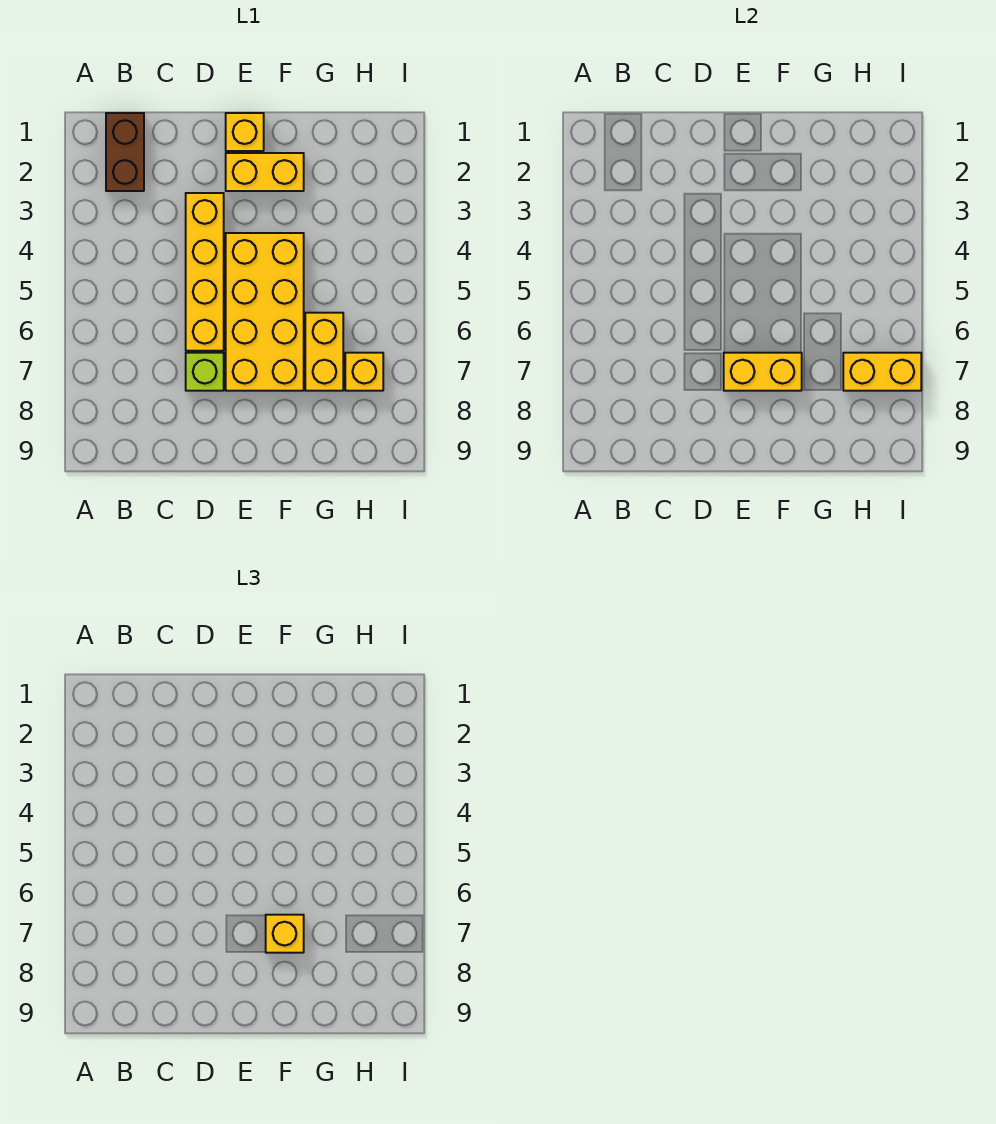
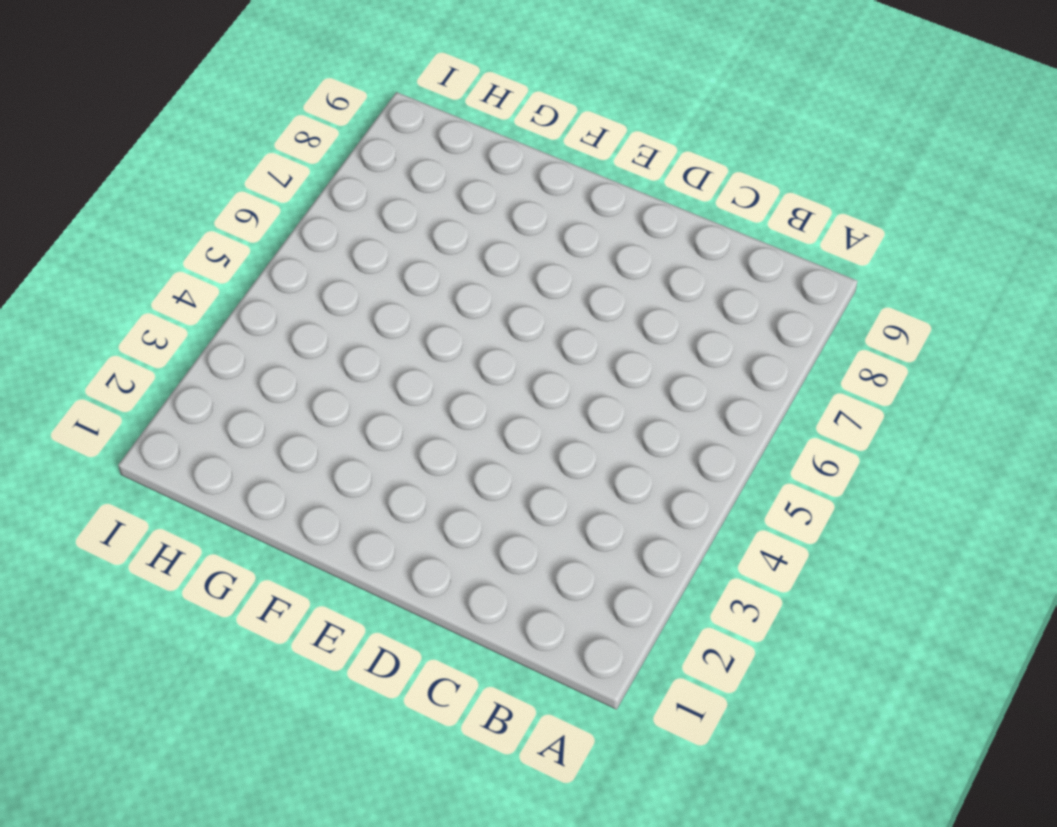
none -> brown 1x2 brick [106,113,144,191]
none -> yellow 1x4 brick [186,193,224,351]

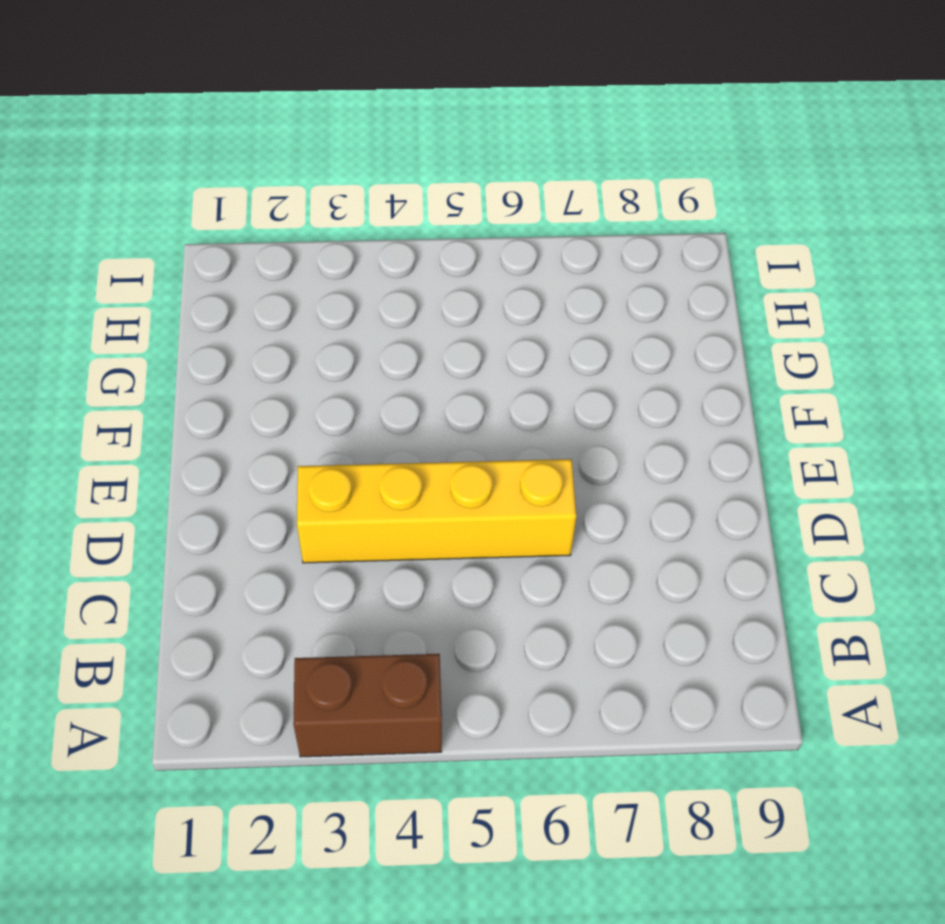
brown 1x2 brick [293,654,442,757] -> brown 1x2 brick moved to [106,113,144,191]
none -> lime 1x1 brick [186,353,224,391]
none -> yellow 1x1 brick [226,113,264,151]

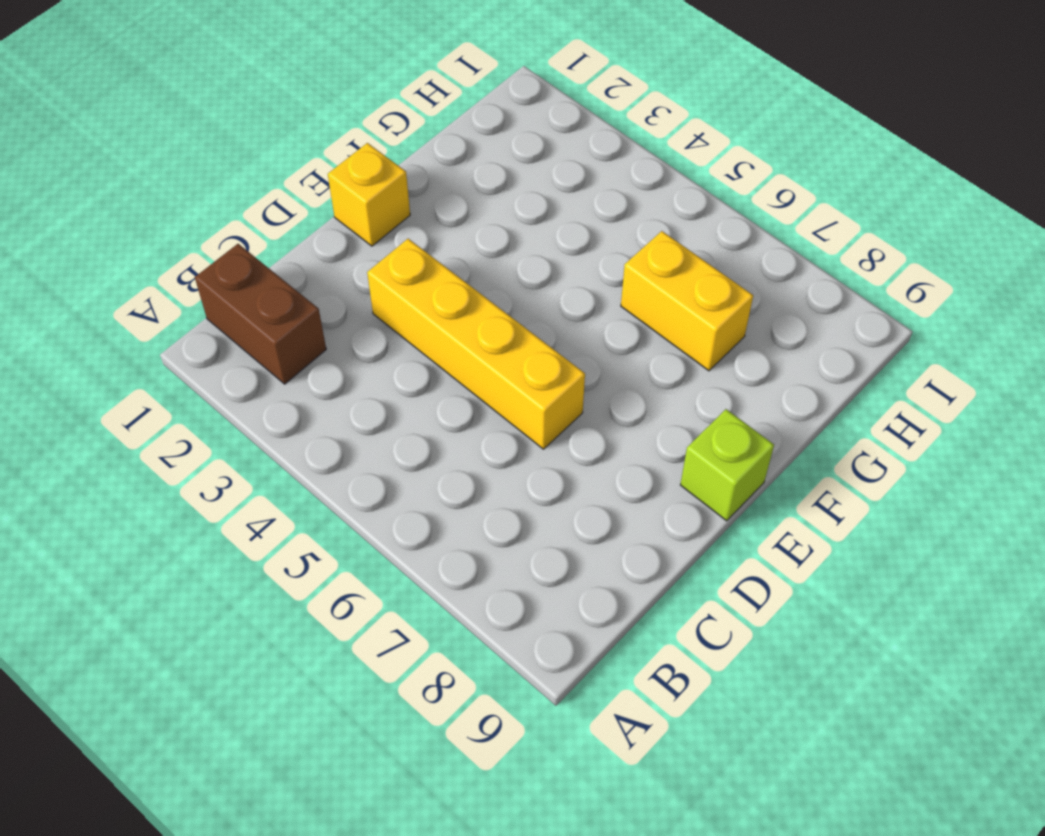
lime 1x1 brick [680,409,774,521] -> lime 1x1 brick moved to [186,353,224,391]
none -> yellow 1x2 brick [226,153,304,191]
none -> yellow 2x4 brick [226,233,304,391]

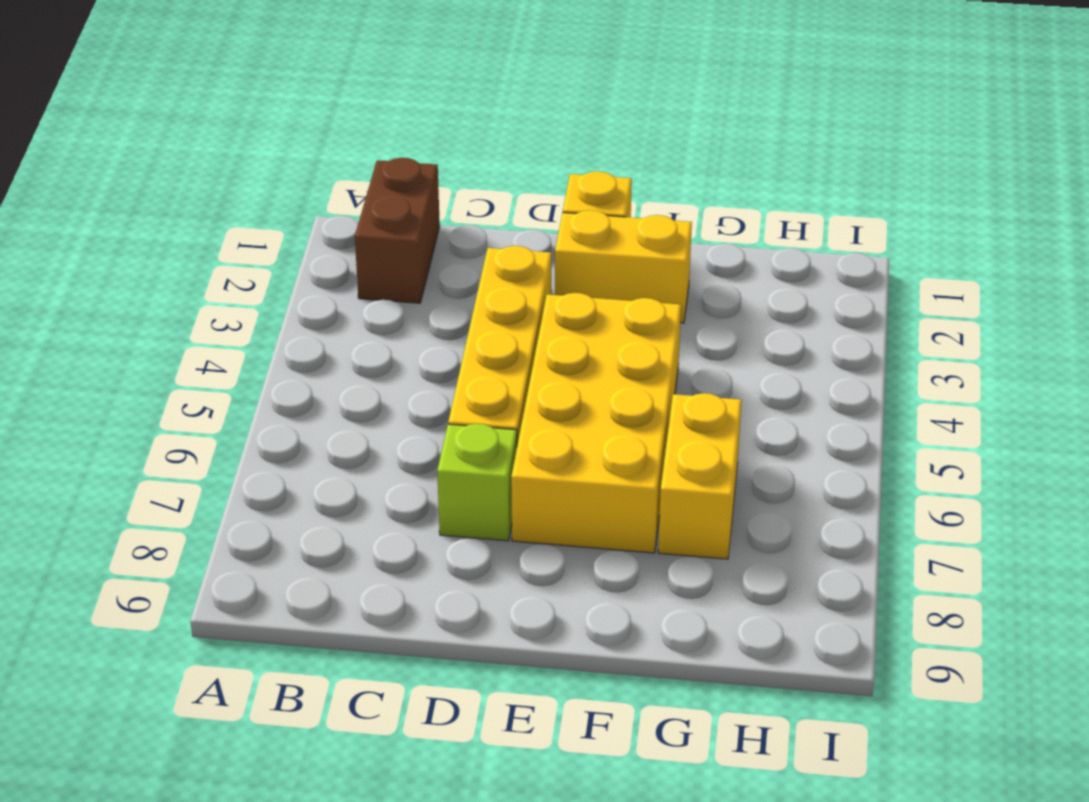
none -> yellow 1x1 brick [345,353,383,391]
none -> yellow 1x2 brick [724,353,802,391]

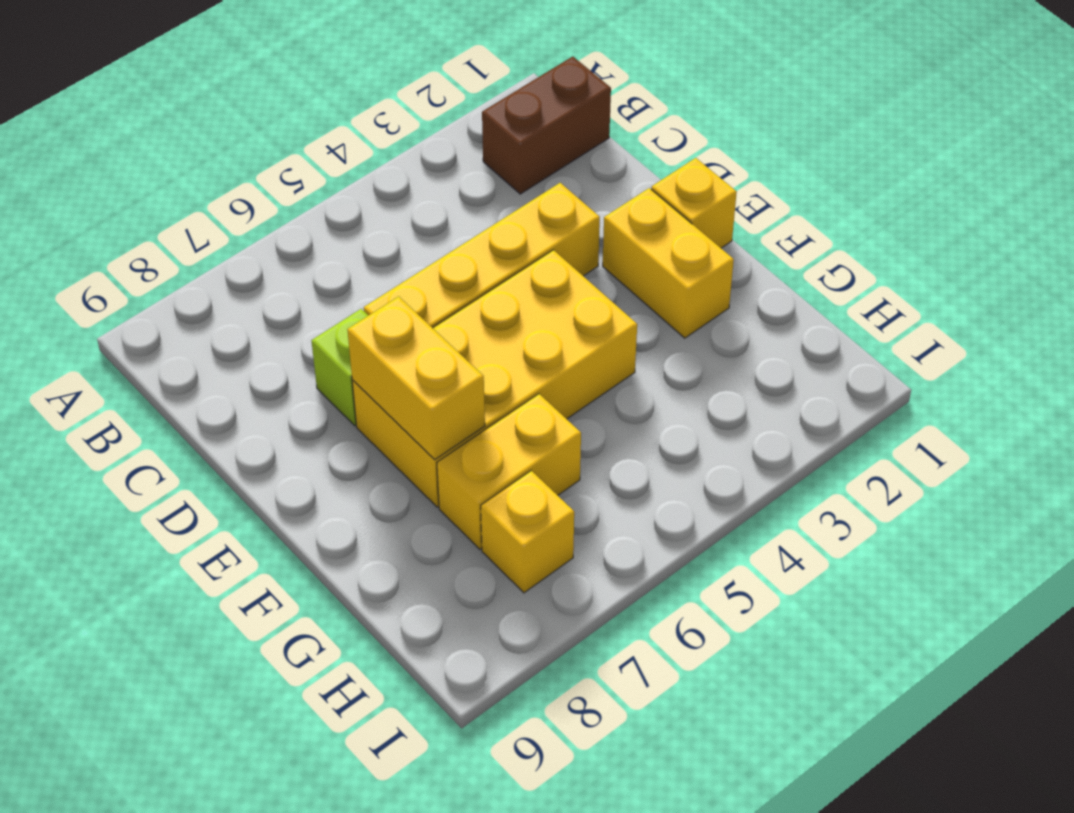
none -> yellow 1x2 brick [843,353,921,391]
none -> yellow 1x1 brick [266,915,304,953]

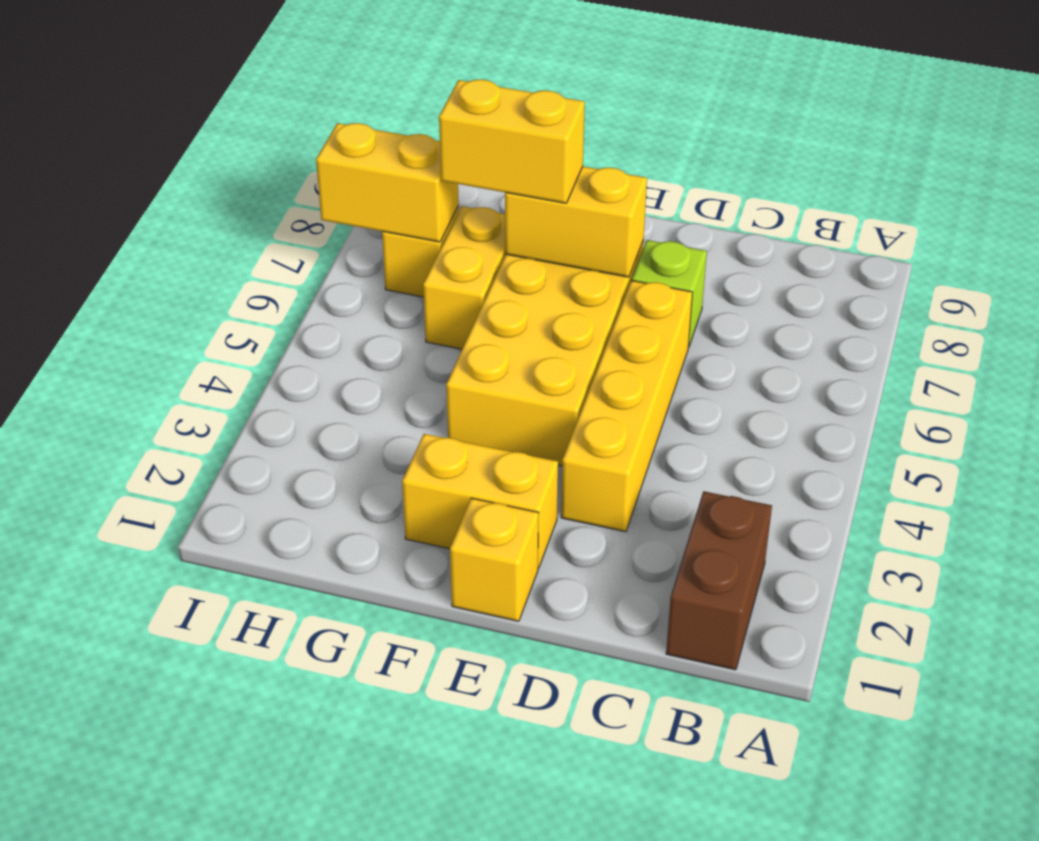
yellow 1x2 brick [439,79,585,203] -> yellow 1x1 brick [266,915,304,953]

